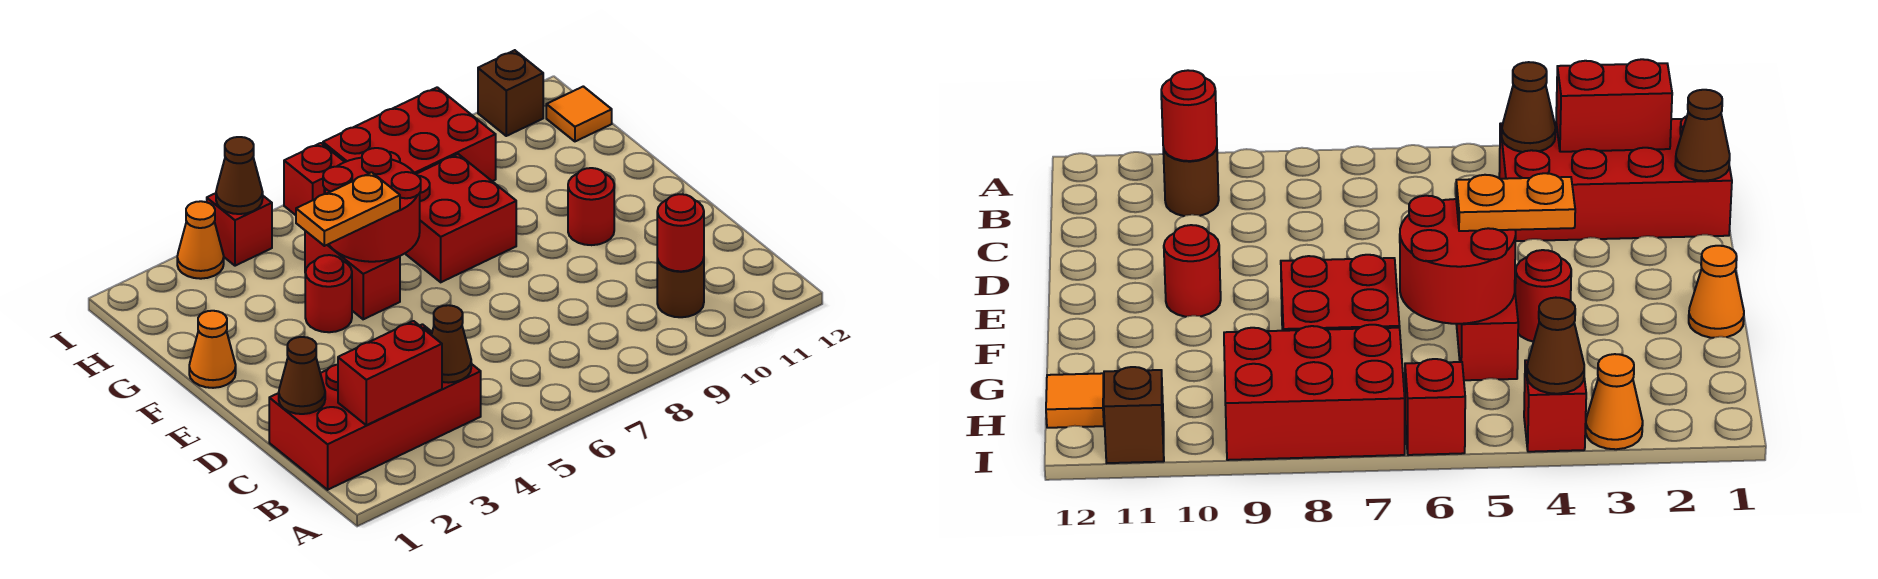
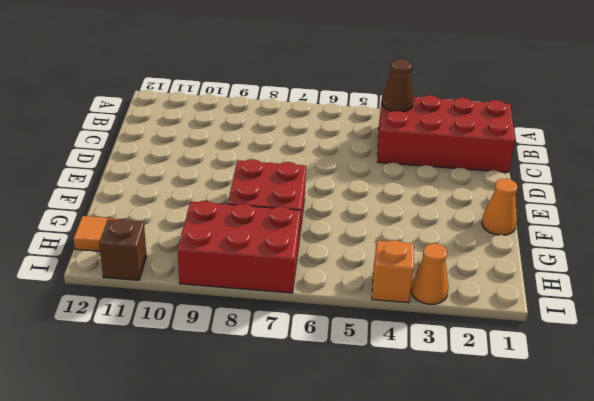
orange 1x1 brick [372,240,414,303] -> red 1x1 brick [207,193,272,266]
none -> brown 1x1 round brick [657,259,704,317]
none -> red 1x1 round brick [568,168,614,245]
none -> red 1x1 round brick [305,255,352,332]

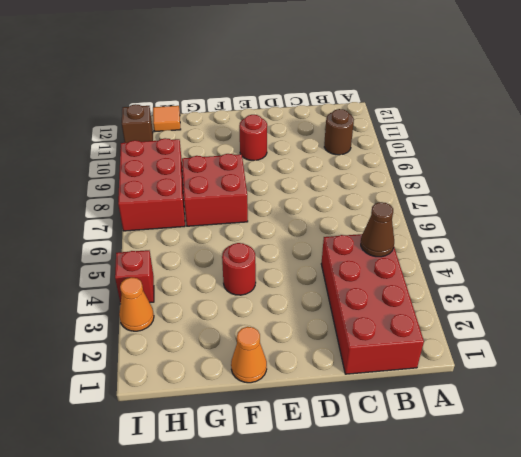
none -> red 1x2 brick [305,231,400,319]
none -> red 1x1 brick [284,143,344,215]
none -> red 1x2 brick [338,321,442,425]

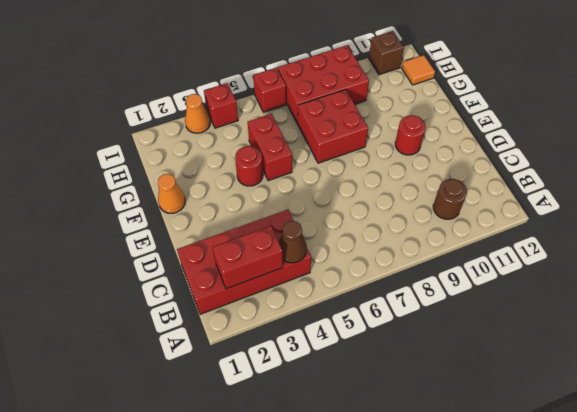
none -> red 1x1 round brick [657,194,704,271]
none -> brown 1x1 cone [279,337,325,414]
none -> red 2x2 round brick [323,148,421,262]

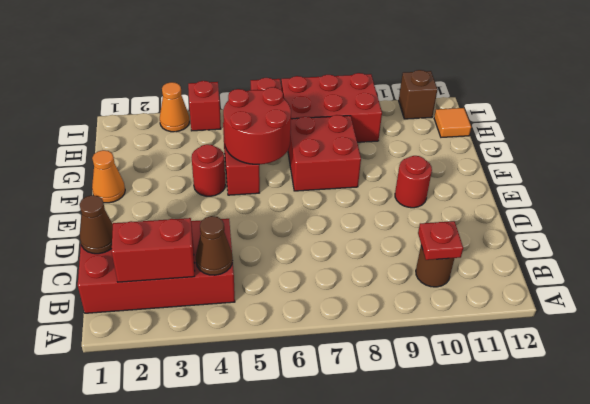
red 1x1 plate [418,221,463,260] -> red 1x1 round brick [657,194,704,271]
none -> brown 1x1 cone [216,137,263,214]
none -> orange 1x2 plate [296,172,400,246]

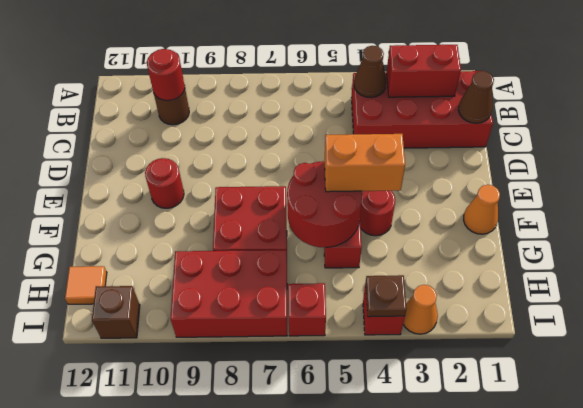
orange 1x2 brick [325,134,405,192] -> orange 1x2 plate [296,172,400,246]
brown 1x1 plate [366,275,407,317] -> brown 1x1 cone [216,137,263,214]

